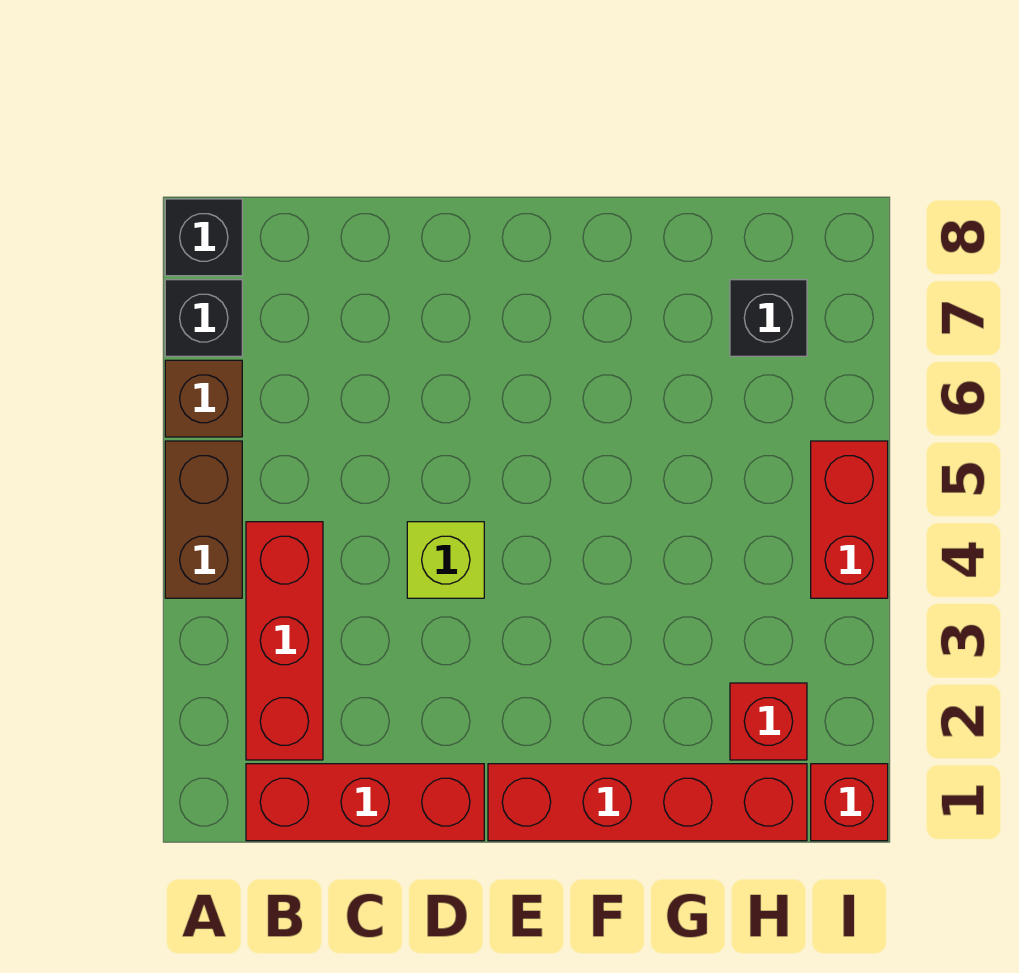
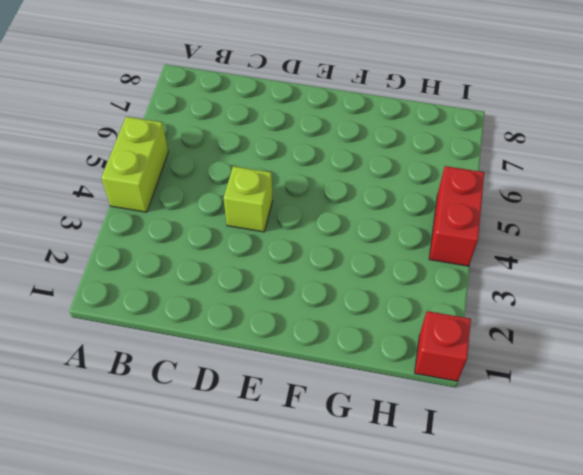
lime 1x2 brick [101,117,168,212] -> brown 1x2 brick [165,441,242,598]
none -> brown 1x1 brick [165,360,242,437]
none -> black 1x1 brick [165,280,242,356]
none -> black 1x1 brick [165,199,242,276]

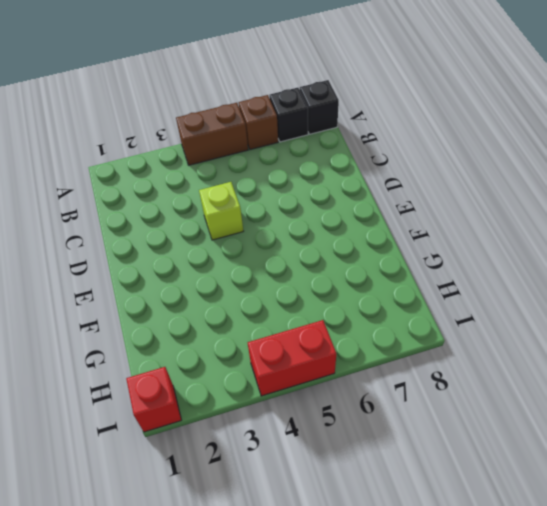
none -> red 1x3 brick [246,764,484,841]
none -> red 1x3 brick [246,522,323,760]
none -> red 1x4 brick [488,764,807,841]

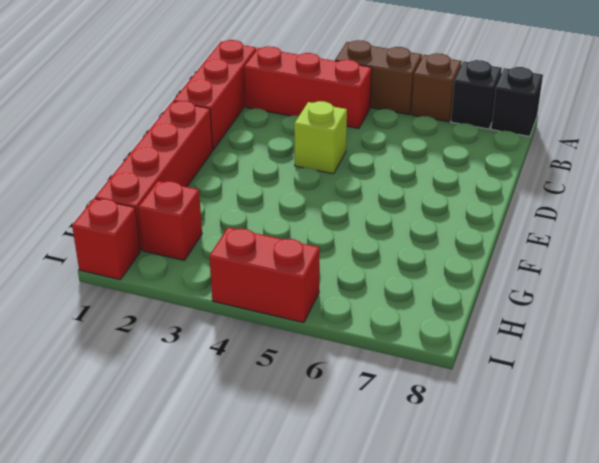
none -> black 1x1 brick [730,280,807,356]

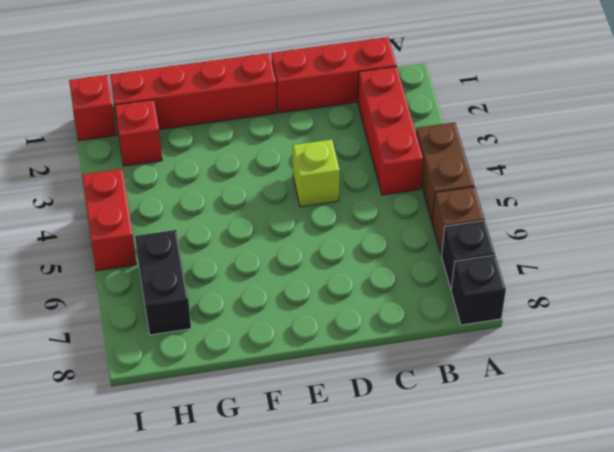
black 1x2 brick [135,230,191,335] -> black 1x1 brick [730,280,807,356]

